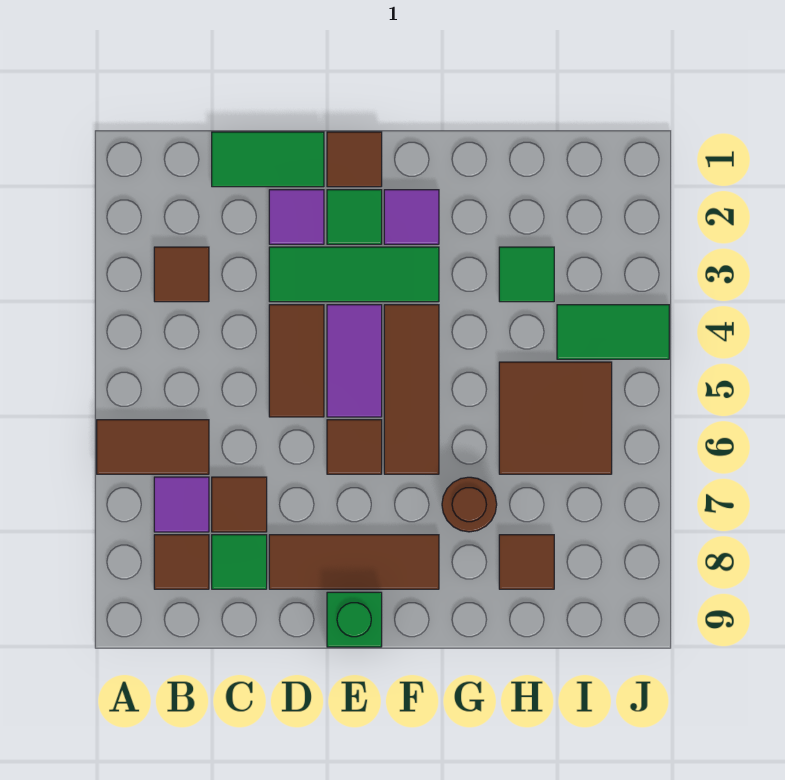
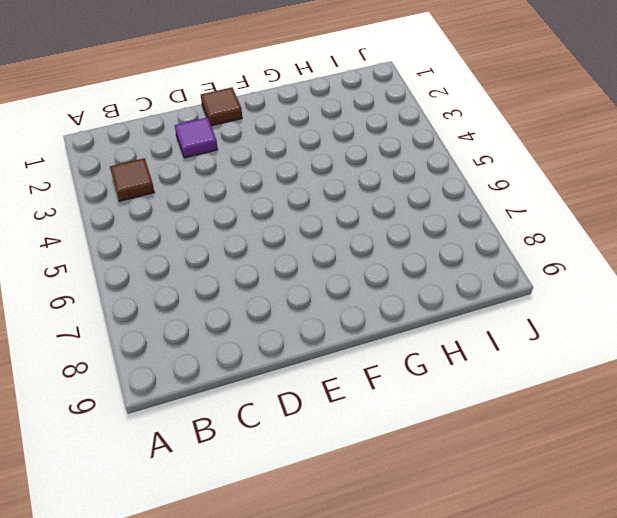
none -> brown 1x2 tile [97,420,209,474]
none -> purple 1x1 tile [154,477,209,532]
none -> brown 1x1 tile [154,535,209,589]

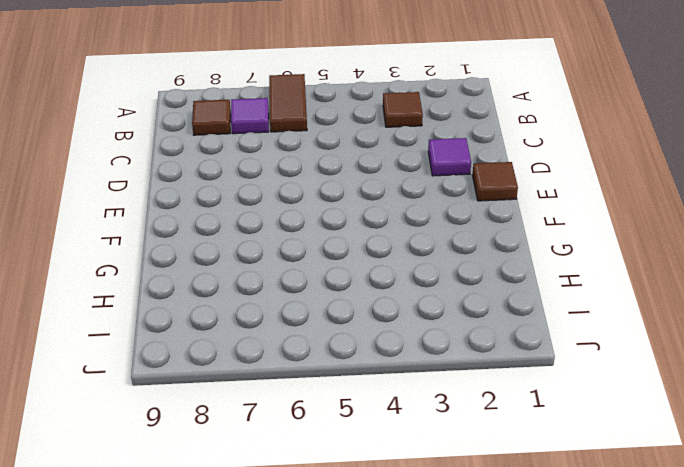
none -> green 1x2 tile [212,132,324,187]
none -> brown 1x1 tile [212,477,267,532]
none -> green 1x1 tile [212,535,267,589]

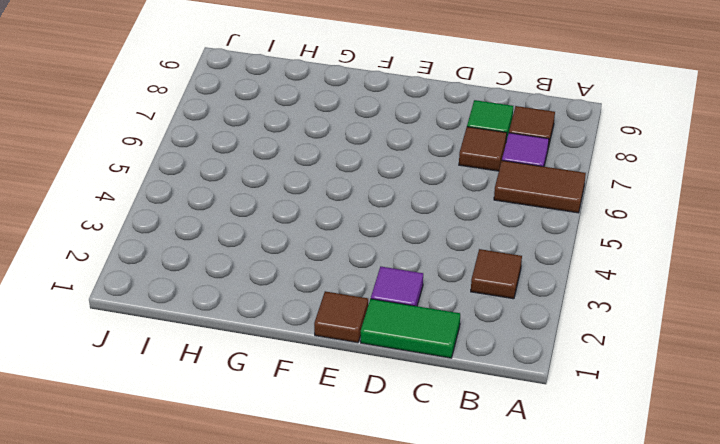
none -> green 1x3 tile [269,247,439,302]
none -> brown 1x2 tile [269,305,324,417]
none -> brown 1x3 tile [269,535,439,589]

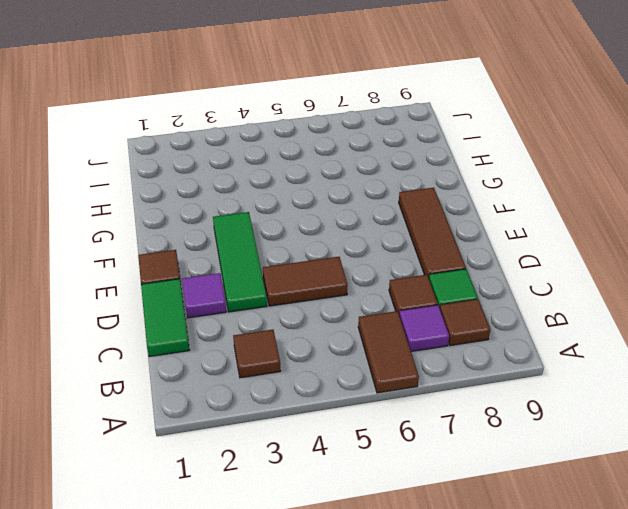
none -> green 1x1 tile [327,190,382,244]
none -> purple 1x2 tile [327,305,382,417]
none -> brown 1x1 tile [327,420,382,474]

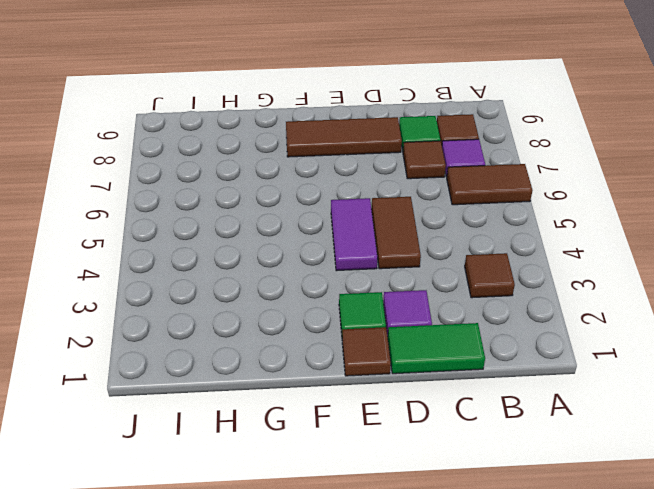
none -> green 1x3 tile [269,247,439,302]
none -> brown 1x1 tile [327,420,382,474]
none -> green 1x1 brick [327,592,382,647]

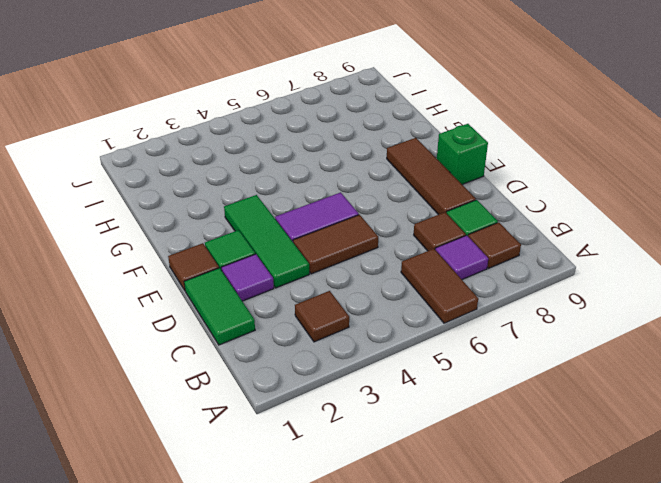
none -> brown 1x1 tile [327,420,382,474]
none -> purple 1x1 tile [384,190,439,244]
none -> brown 1x3 tile [384,305,439,474]

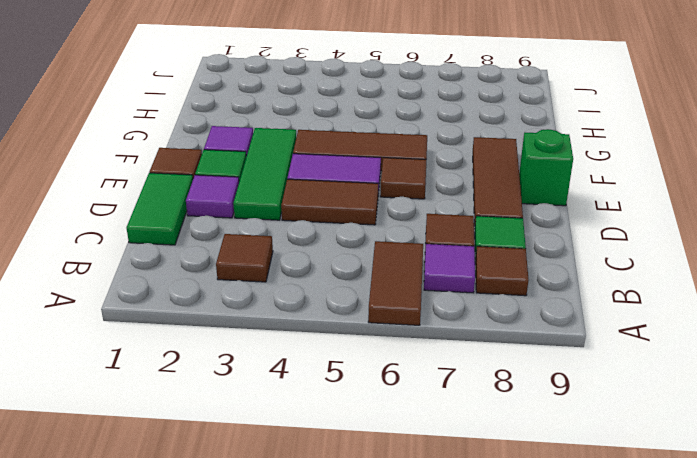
none -> brown 1x1 round brick [442,477,497,532]
none -> green 1x1 tile [499,247,554,302]
none -> brown 2x2 tile [499,362,612,474]

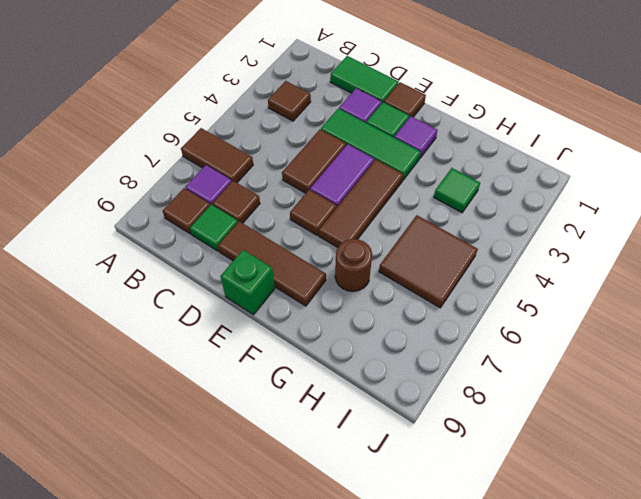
none -> brown 1x1 tile [499,535,554,589]
none -> green 1x2 tile [557,305,669,359]

